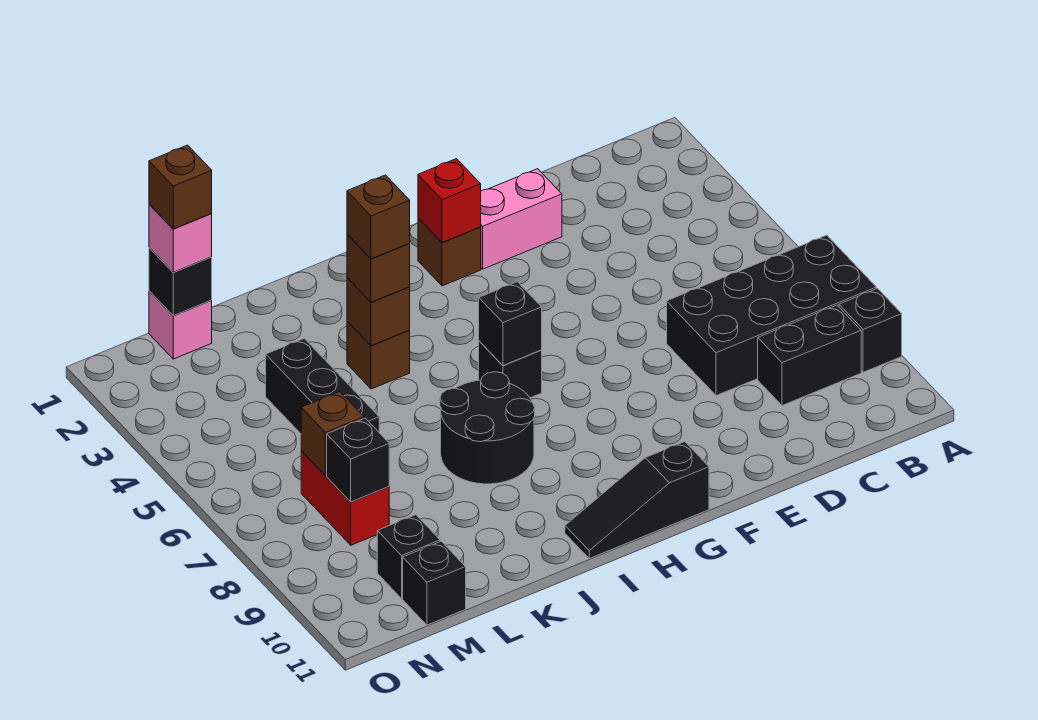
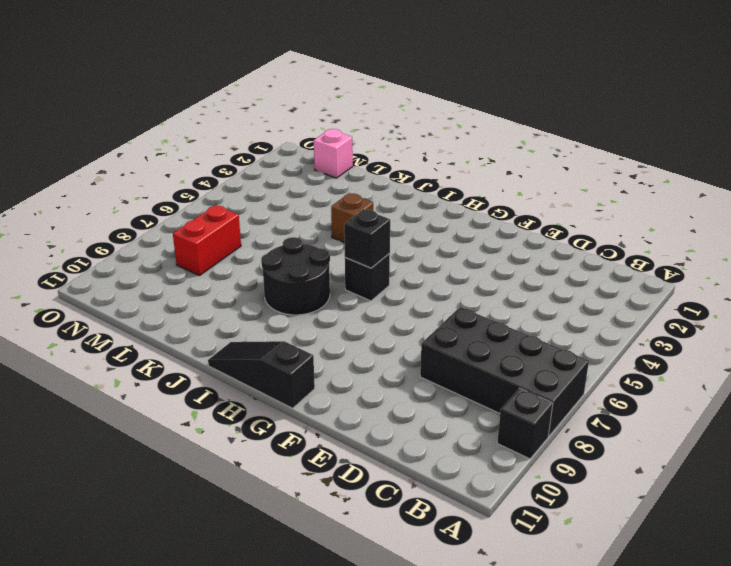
none -> black 1x2 brick [758,305,861,406]
none -> pink 1x2 brick [481,169,562,269]
none -> brown 1x1 brick [418,218,481,286]

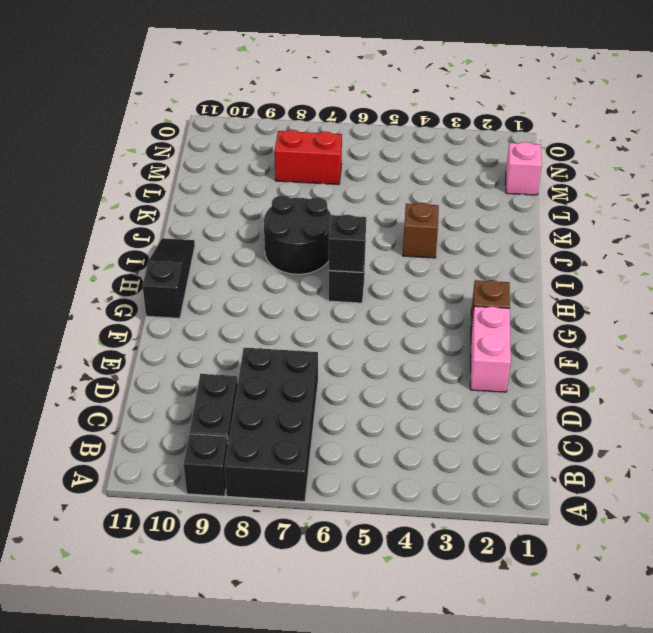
none -> black 1x3 brick [266,338,379,434]
none -> black 1x1 brick [377,515,440,598]
none -> black 1x1 brick [403,541,466,625]

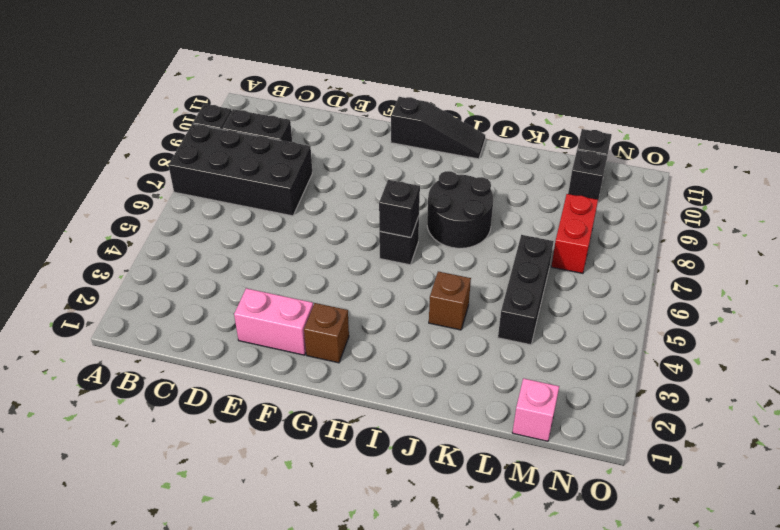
none -> red 1x1 brick [418,159,481,242]
none -> brown 1x1 brick [347,278,410,346]
none -> black 1x1 brick [149,248,212,316]

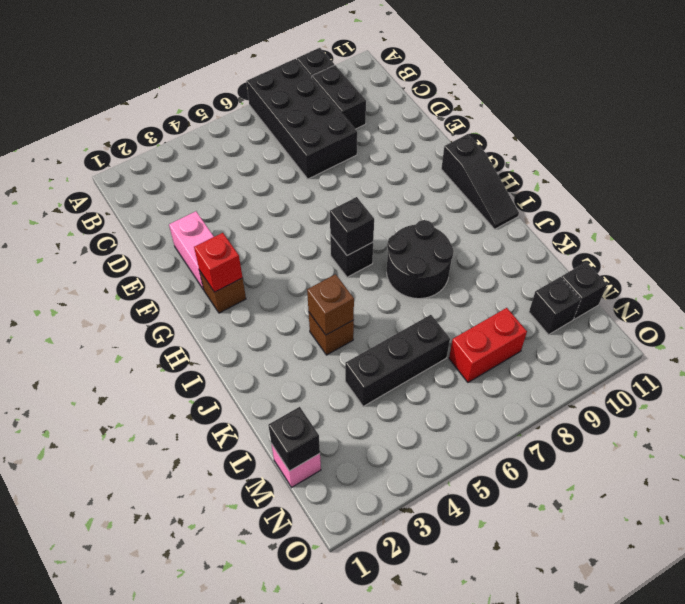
none -> brown 1x1 brick [301,392,364,475]
none -> black 1x1 brick [327,418,389,502]
none -> brown 1x1 brick [347,234,410,302]

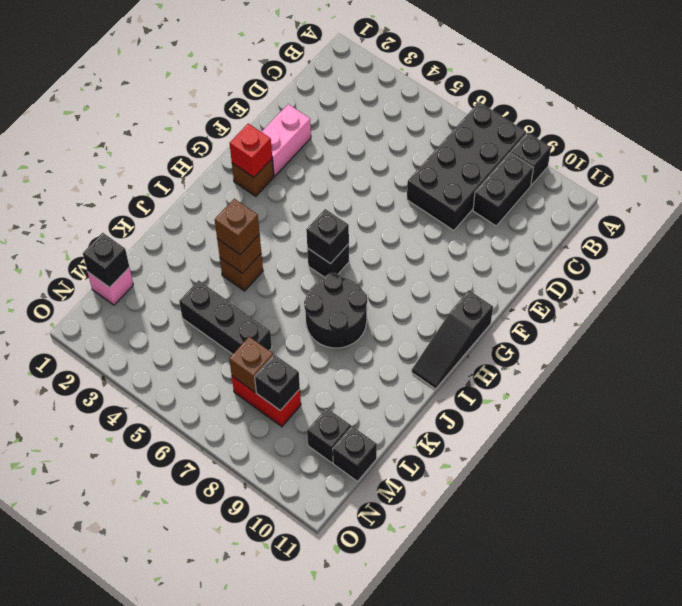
none -> pink 1x1 brick [149,205,212,272]
none -> brown 1x1 brick [347,175,410,259]
none -> brown 1x1 brick [149,145,212,229]

